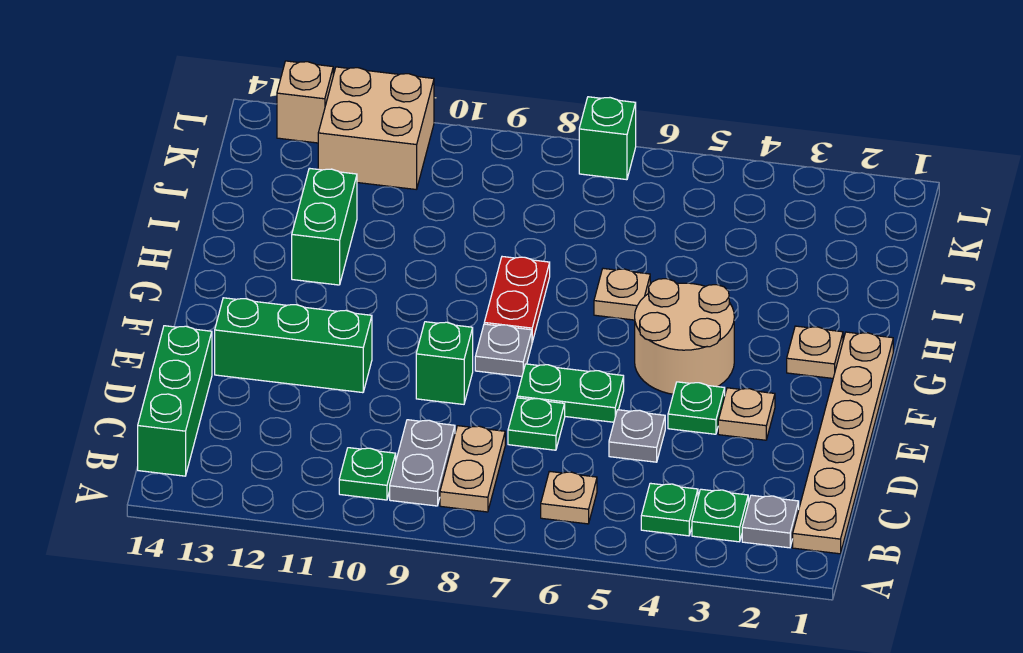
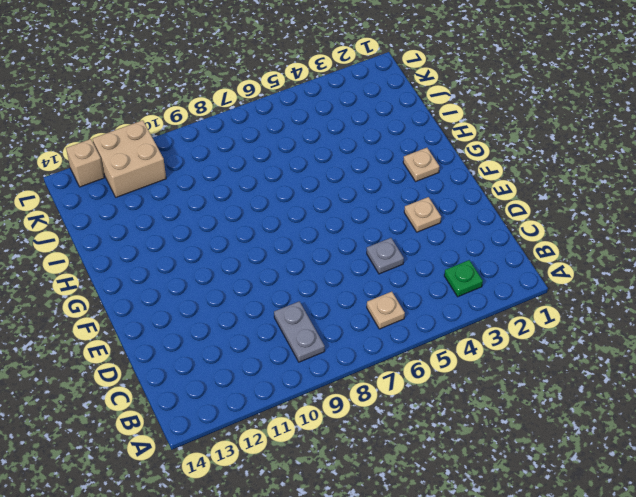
none -> tan 1x6 plate [793,332,893,554]
none -> grey 1x1 plate [742,495,799,548]
none -> green 1x1 plate [641,483,698,536]

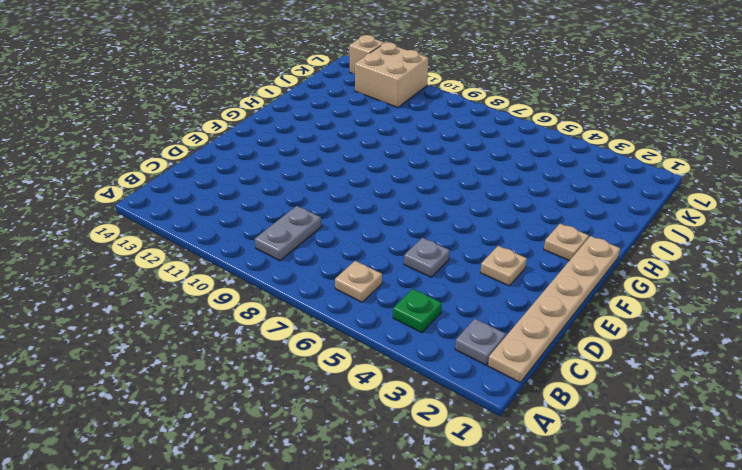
none -> green 1x1 plate [692,489,748,542]
none -> tan 1x2 plate [440,426,505,512]
none -> green 1x1 plate [339,448,396,500]

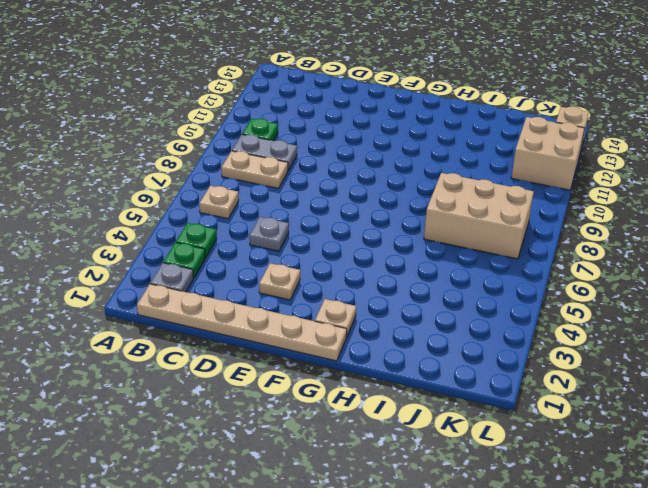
tan 2x3 brick [424,173,534,259] -> none
none -> green 1x3 brick [138,326,212,476]
none -> green 1x1 plate [508,398,565,450]
none -> green 1x1 plate [668,382,725,434]

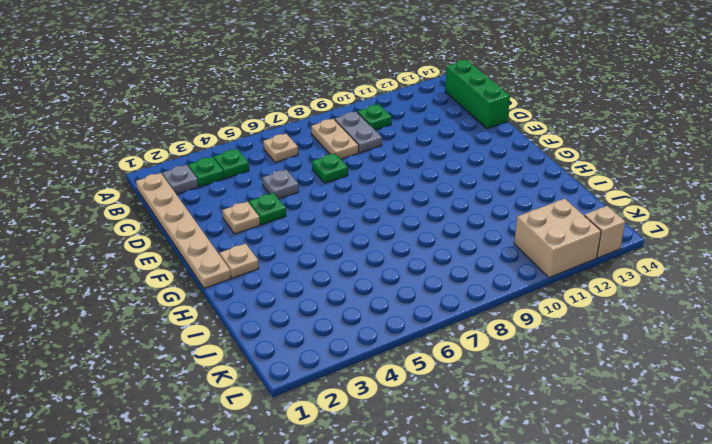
none -> green 1x2 plate [517,364,624,422]
none -> green 1x1 brick [416,322,473,404]
none -> green 1x3 brick [215,298,372,393]

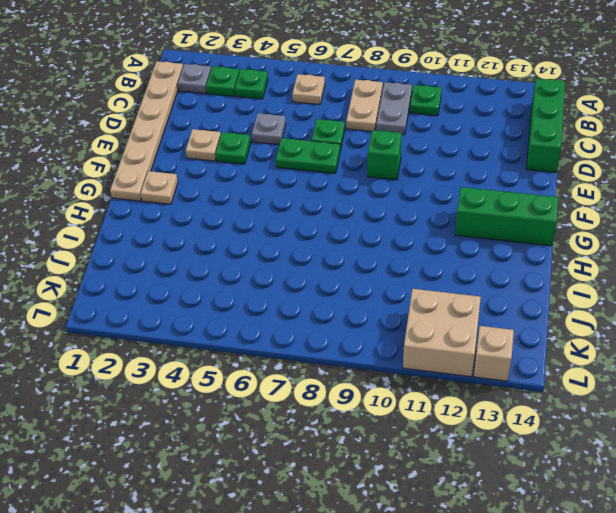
green 1x3 brick [455,187,558,246] -> green 1x3 brick moved to [215,298,372,393]
none -> tan 2x2 round brick [635,279,734,394]
none -> grey 1x1 plate [475,324,532,376]
none -> red 1x2 plate [484,257,550,342]

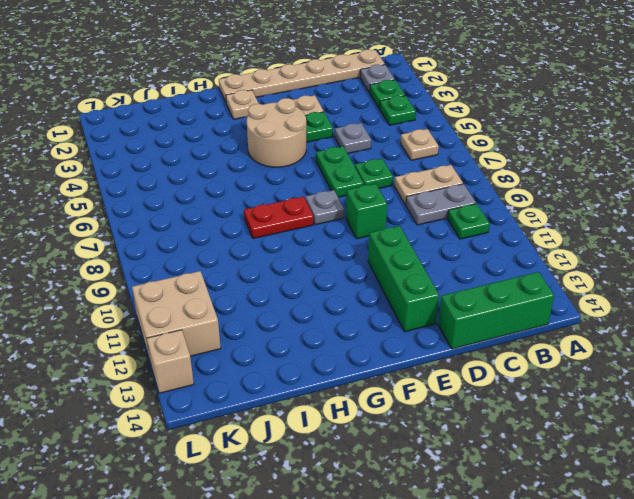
none -> tan 1x1 plate [594,268,650,320]
none -> green 1x2 brick [292,168,357,285]
none -> green 1x1 brick [579,97,636,180]

